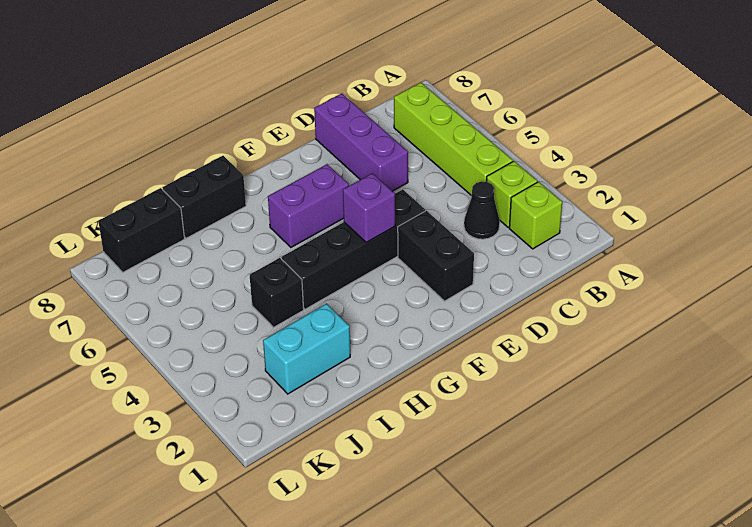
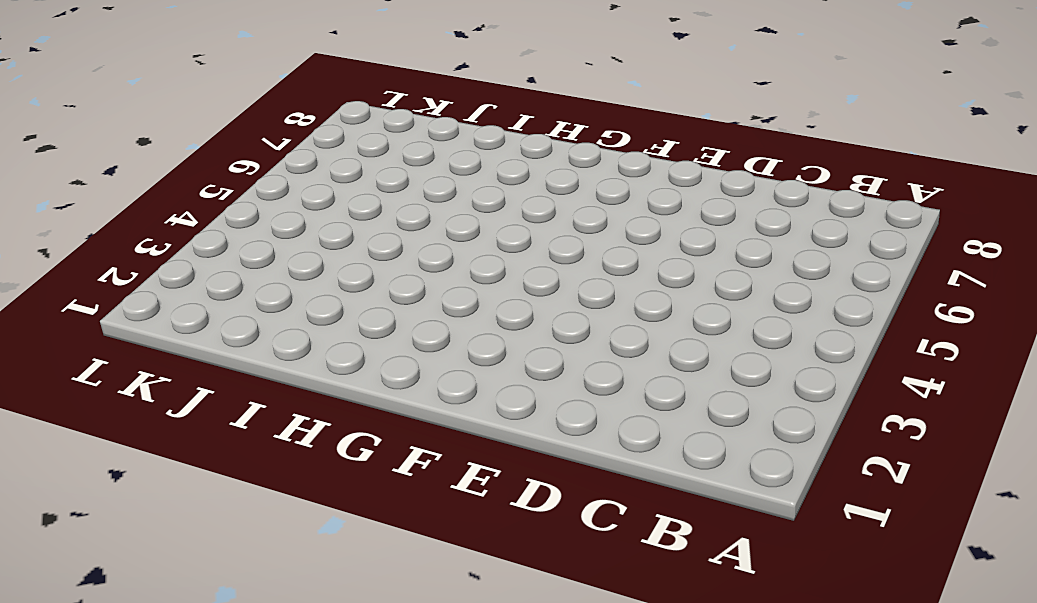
none -> lime 1x1 brick [509,182,562,249]
none -> lime 1x1 brick [487,161,537,227]
none -> lime 1x4 brick [394,83,513,196]

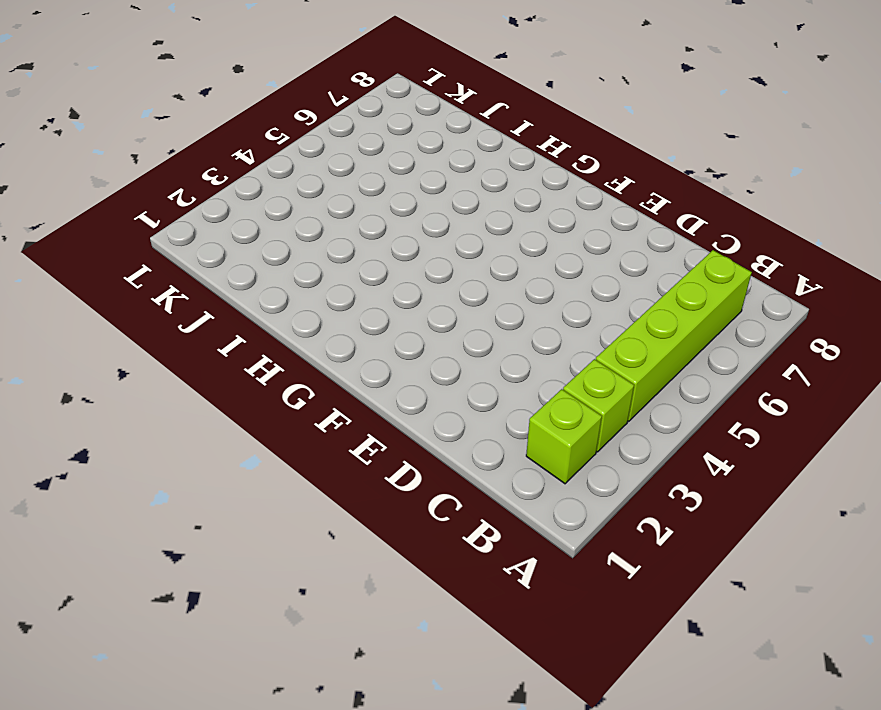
none -> black 1x1 cone [464,181,500,239]
none -> purple 1x3 brick [314,94,408,191]
none -> black 1x2 brick [398,211,474,301]

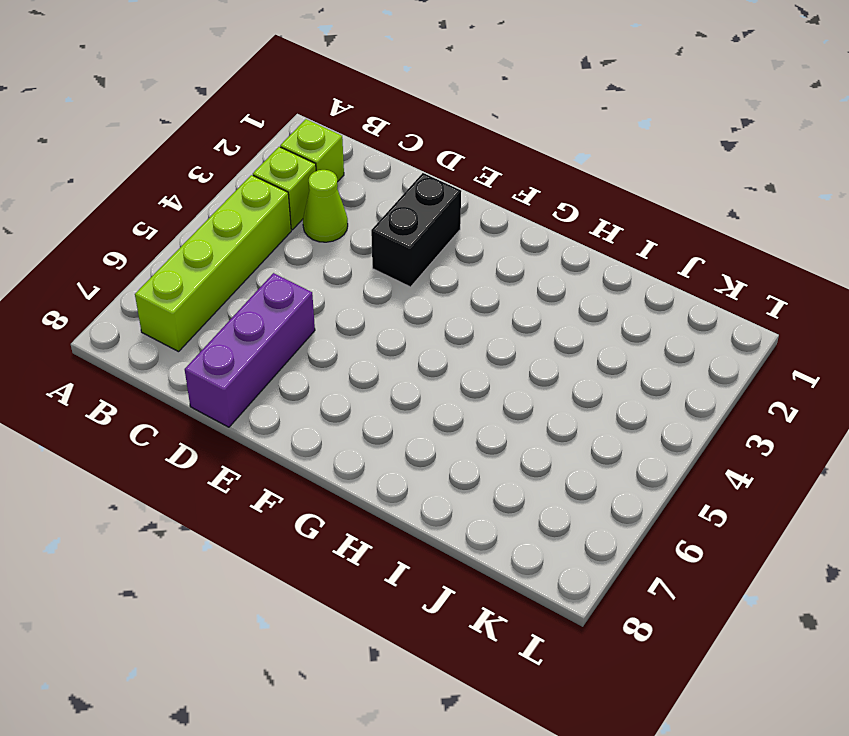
lime 1x1 cone [303,170,348,242] -> black 1x1 cone [464,181,500,239]
none -> black 1x4 brick [281,189,425,309]
none -> purple 1x2 brick [268,164,349,247]
none -> black 1x2 brick [162,156,246,238]

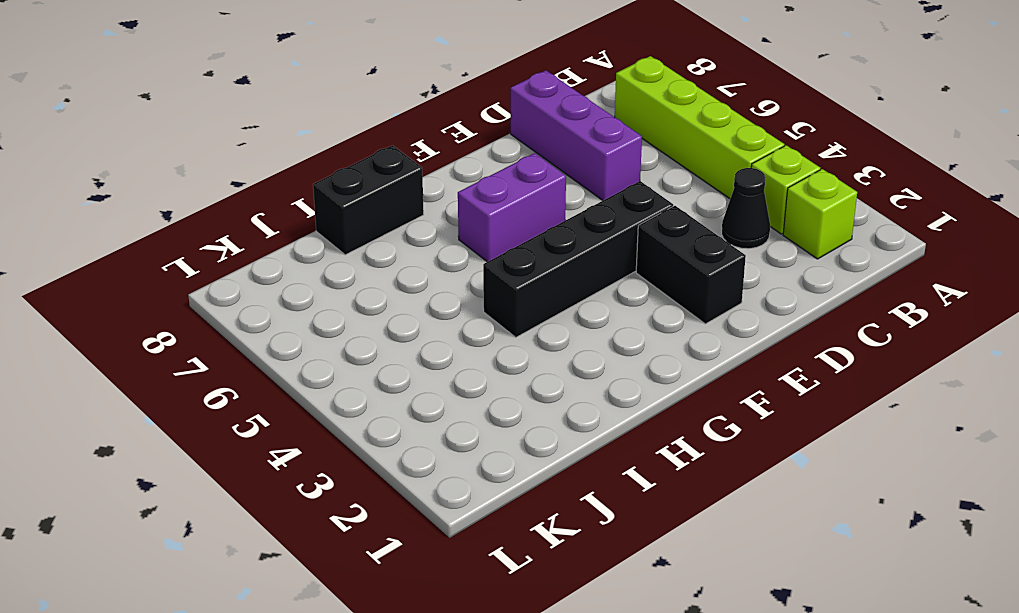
none -> cyan 1x2 brick [263,304,350,394]
none -> black 1x1 brick [250,258,304,327]
none -> black 1x2 brick [98,188,184,272]

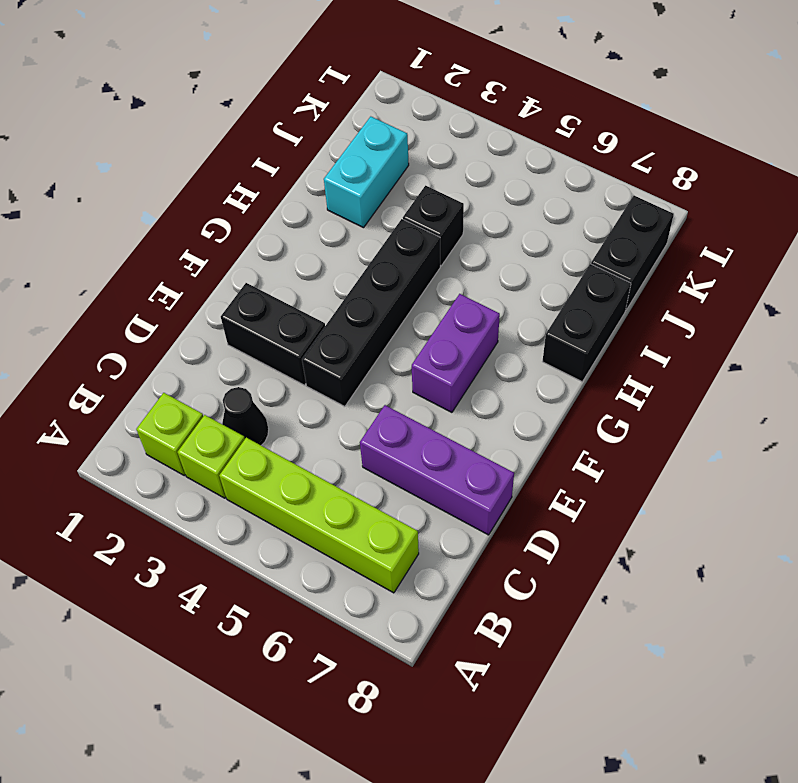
none -> purple 1x1 brick [343,173,395,243]

